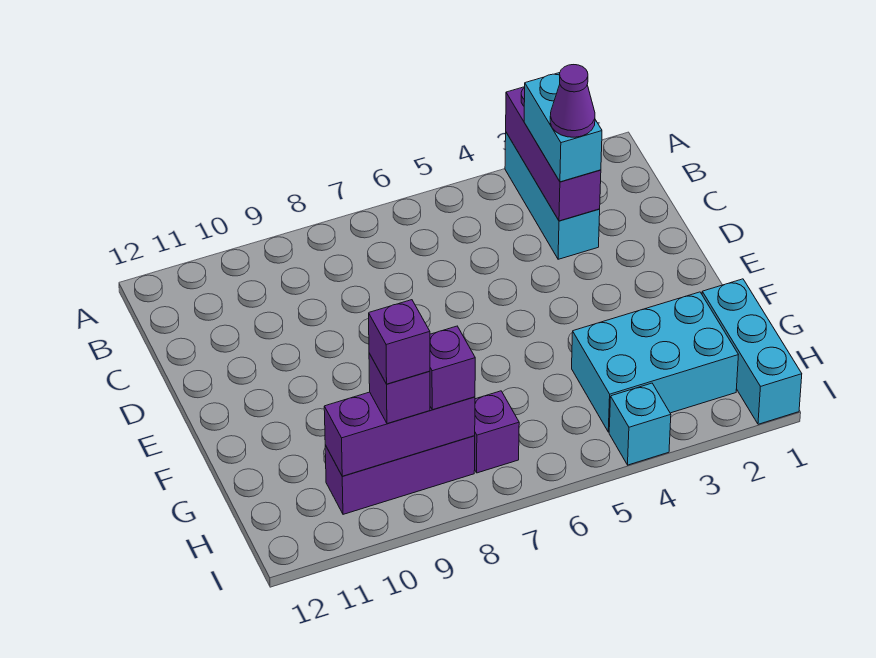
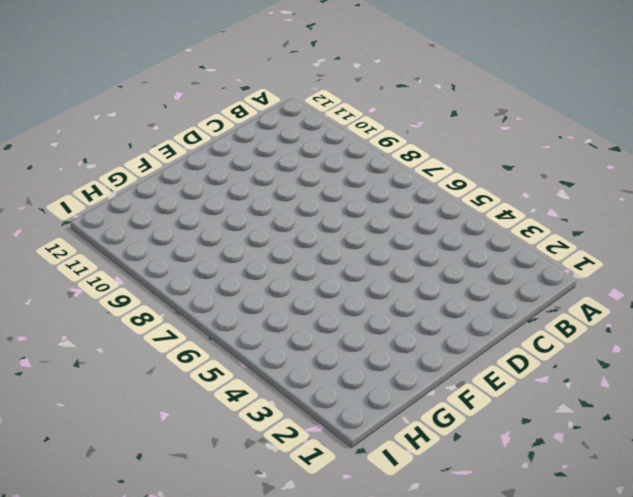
none -> cyan 1x3 brick [505,133,600,259]
none -> cyan 1x3 brick [702,279,802,424]
none -> cyan 2x3 brick [572,292,738,432]

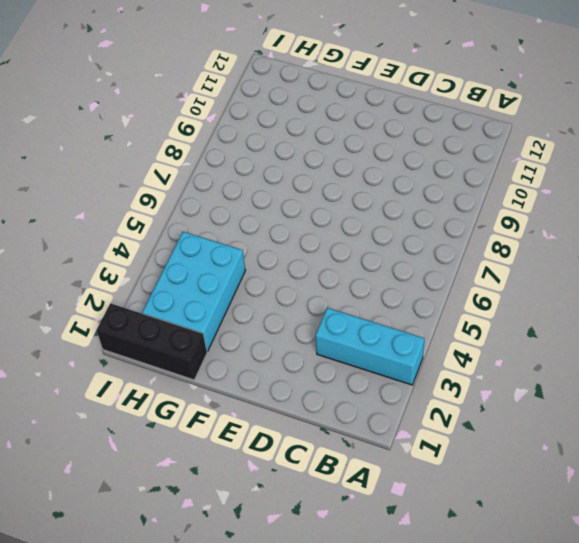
black 1x3 brick [97,303,207,380] -> cyan 1x3 brick [702,279,802,424]
none -> purple 1x1 brick [475,391,519,473]
none -> purple 1x3 brick [325,436,475,514]
none -> cyan 1x1 brick [609,383,671,465]

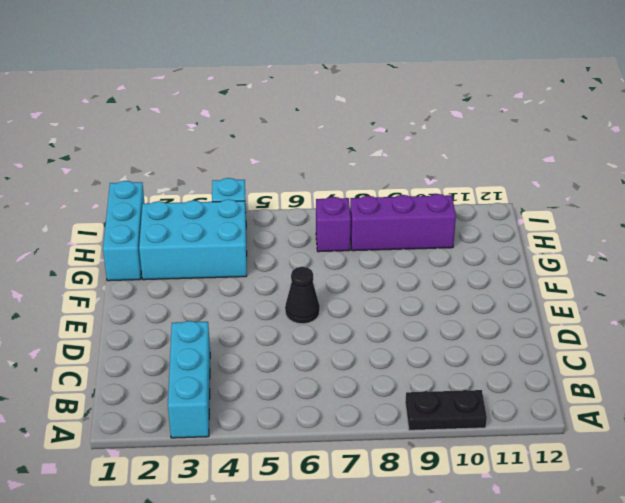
black 1x2 plate [405,390,487,430] -> none
black 1x1 cone [285,267,320,324] -> none
none -> purple 1x3 brick [506,87,601,221]
none -> purple 1x3 brick [324,392,475,476]
none -> cyan 1x2 brick [524,73,602,182]

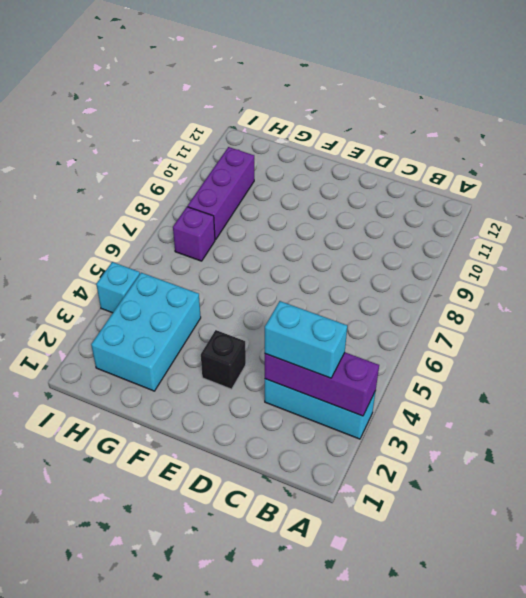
black 1x1 brick [201,330,246,389] -> none
none -> cyan 1x3 brick [702,279,802,424]
none -> purple 1x3 brick [324,392,475,476]
none -> purple 1x1 brick [430,326,475,410]

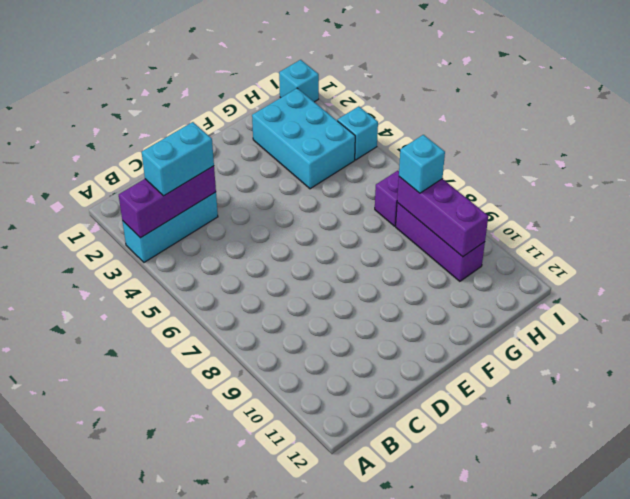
cyan 1x1 brick [399,135,445,193] -> purple 1x1 brick [430,326,475,410]
cyan 1x1 brick [279,60,319,102] -> cyan 1x3 brick [702,279,802,424]
none -> purple 1x1 brick [369,353,430,424]
none -> purple 1x1 cone [550,65,595,137]
none -> purple 1x1 brick [369,300,430,384]

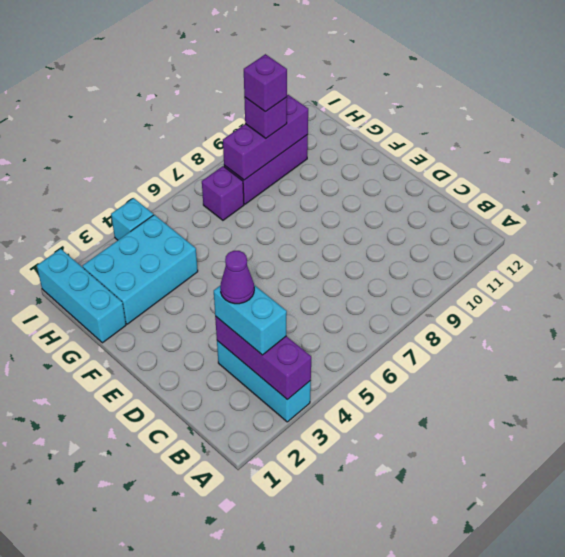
none -> purple 1x1 brick [430,326,475,410]

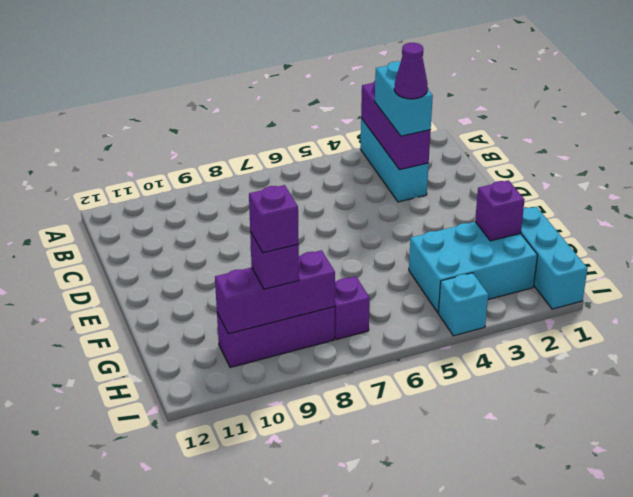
purple 1x1 brick [475,180,524,241] -> purple 1x1 brick moved to [430,326,475,410]

